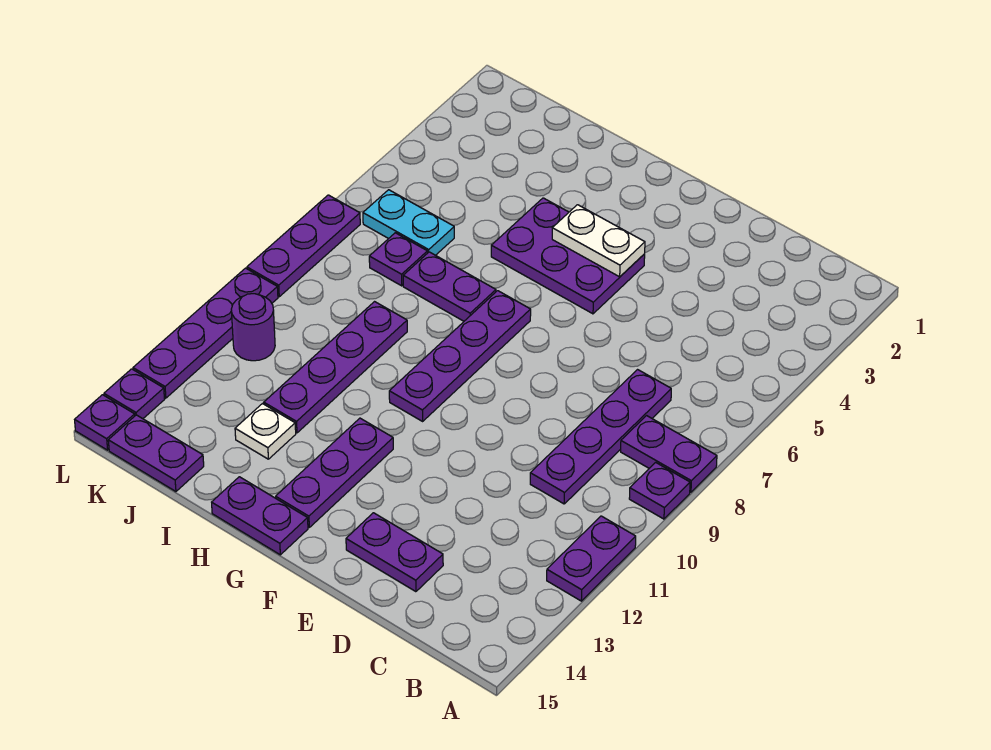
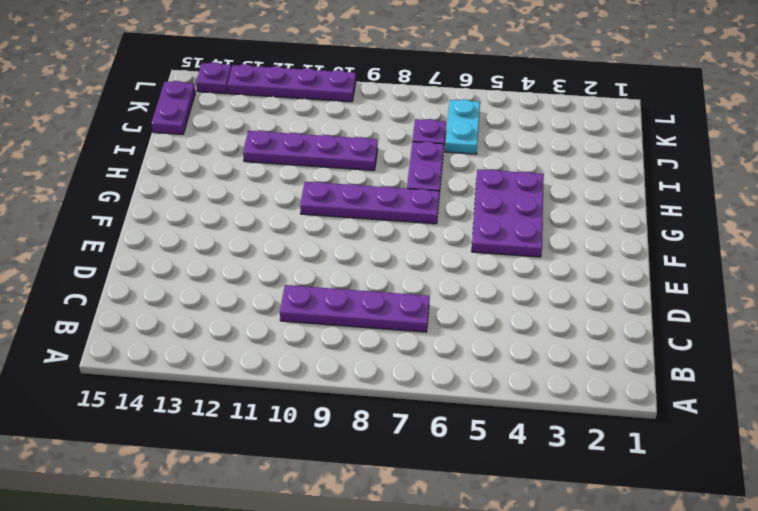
none -> purple 1x2 plate [621,416,717,492]
none -> purple 1x1 plate [629,462,690,519]
none -> purple 1x2 plate [547,516,636,601]

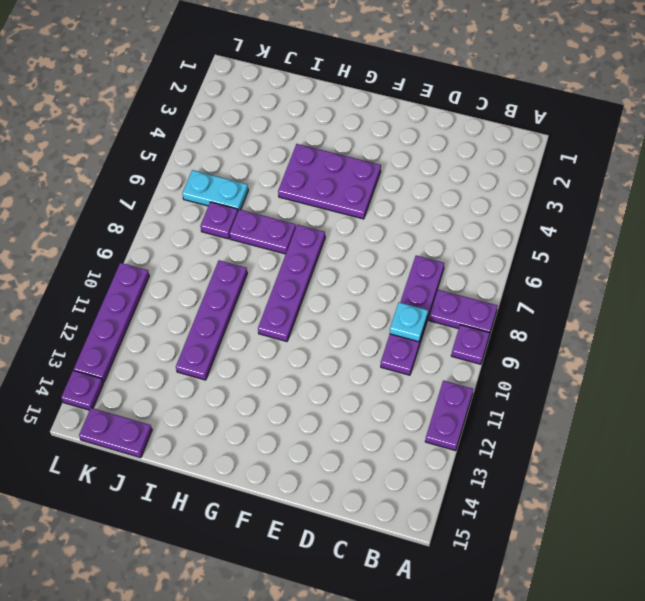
cyan 1x1 plate [390,302,428,342] -> none
none -> purple 1x2 plate [346,513,443,592]
none -> purple 1x3 plate [276,418,393,527]
none -> purple 1x2 plate [212,477,308,555]

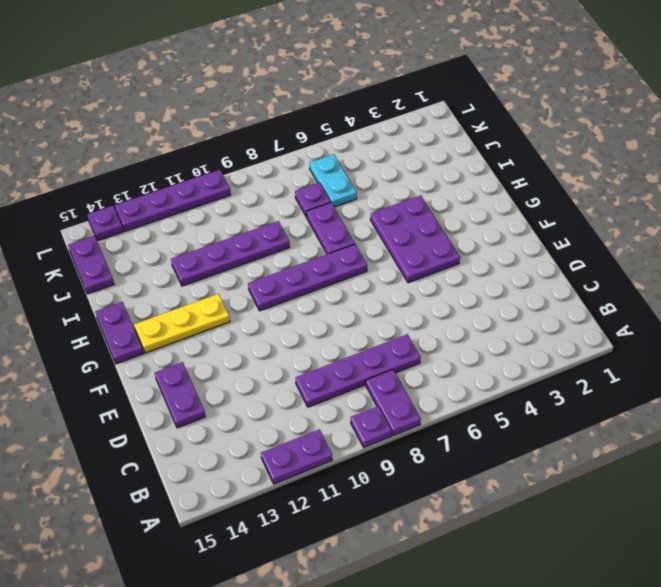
yellow 1x3 plate [134,294,230,353] -> purple 1x3 plate [276,418,393,527]
none -> white 1x1 plate [235,404,296,459]
none -> purple 1x1 round brick [231,294,275,361]
none -> purple 1x3 plate [247,195,360,297]

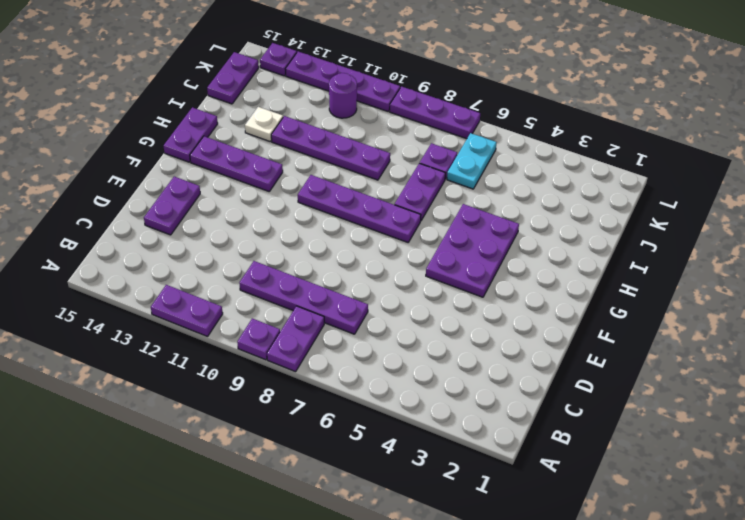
none -> purple 1x1 plate [75,395,135,450]
none -> white 1x2 plate [552,205,645,277]

